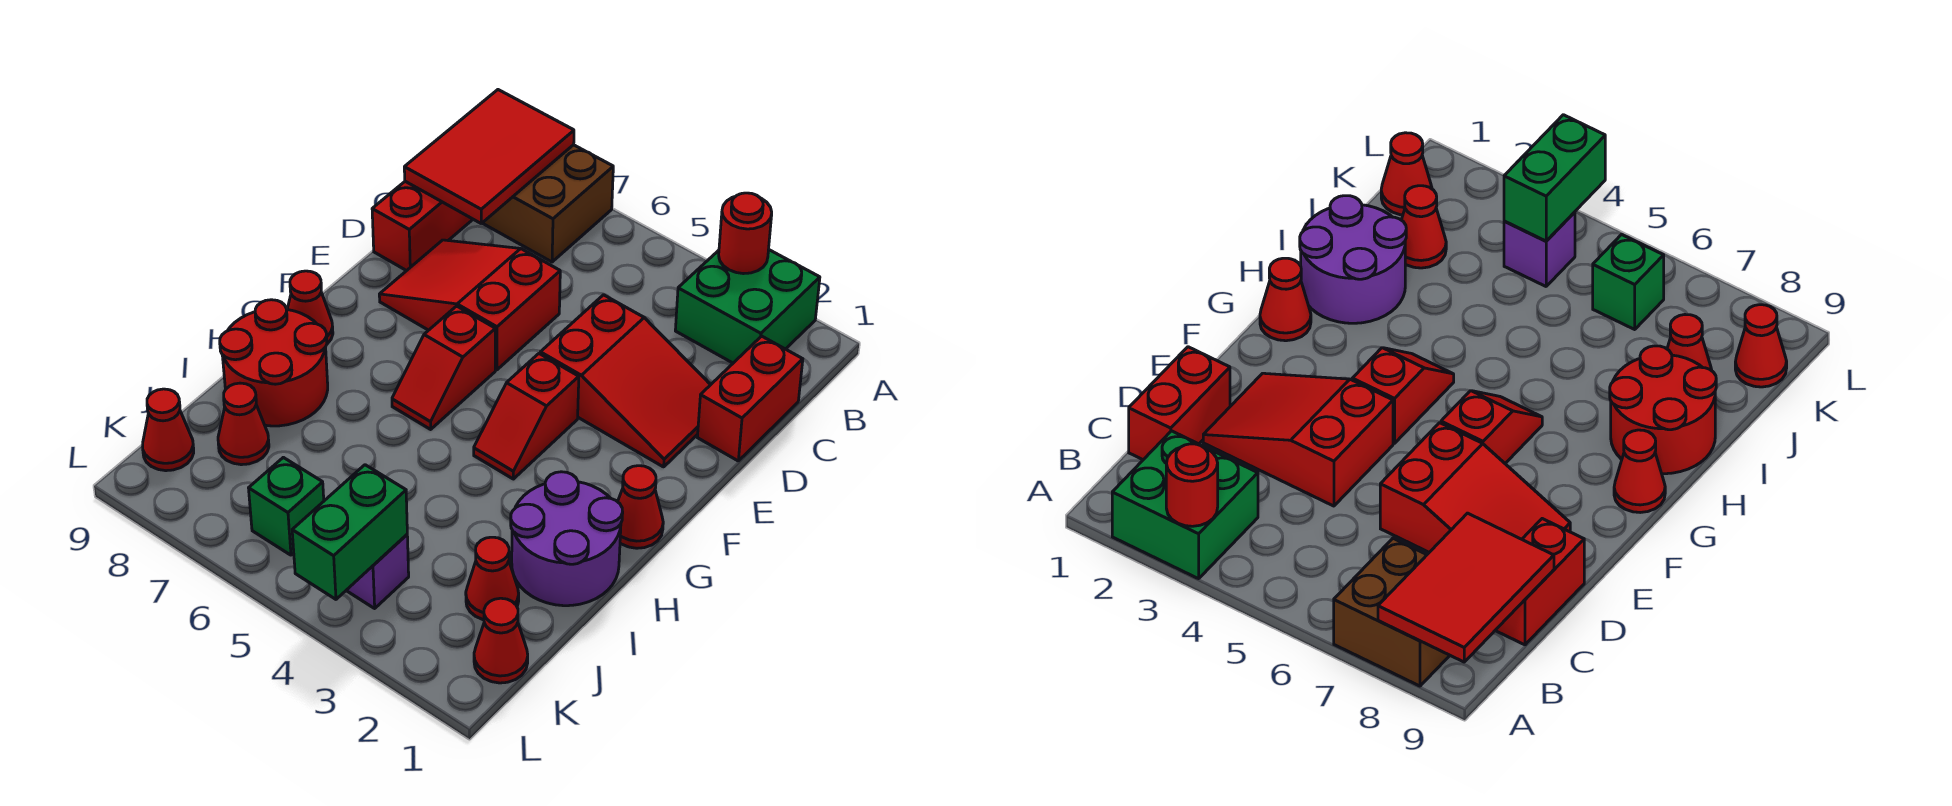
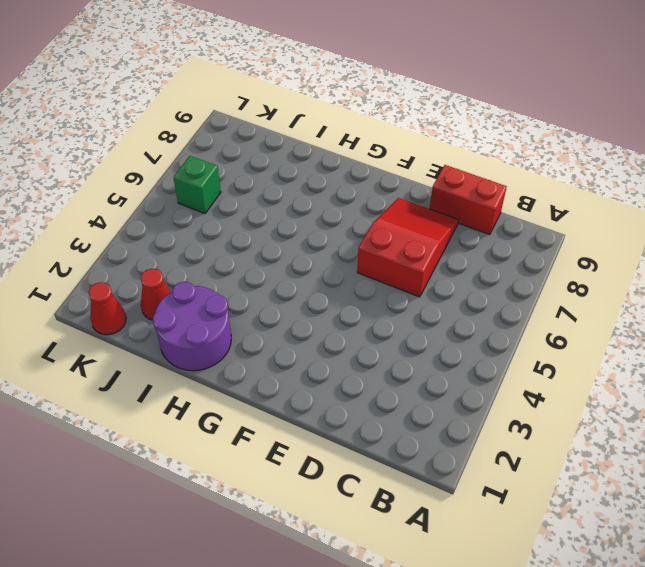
none -> green 2x2 brick [675,250,820,363]
none -> brown 2x2 brick [483,145,613,262]
none -> red 1x2 brick [697,336,803,461]

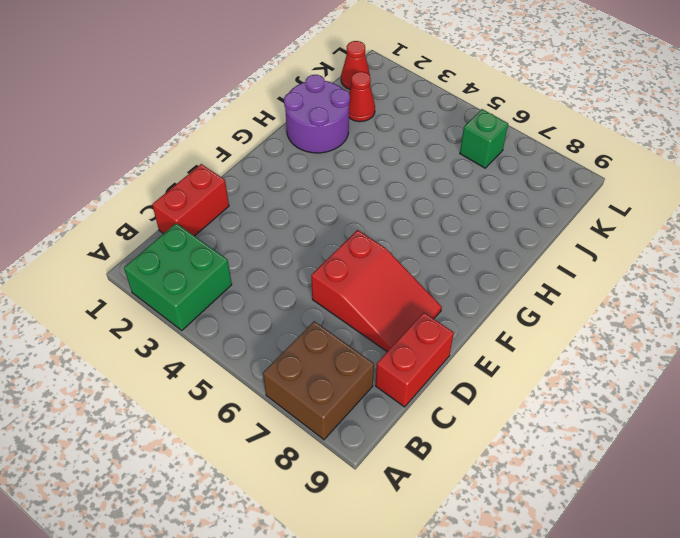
none -> red 2x3 slope [540,295,710,467]
none -> red 1x2 slope [474,354,579,479]
none -> red 1x2 slope [392,306,495,429]

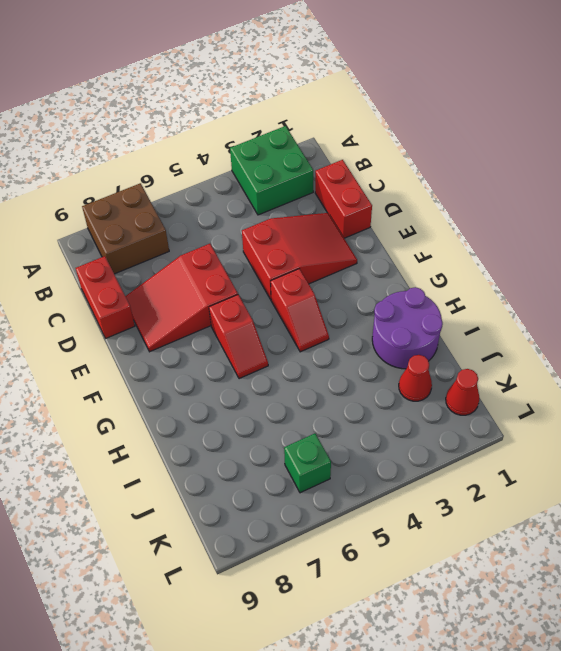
none -> red 1x1 cone [618,466,663,548]
none -> red 1x1 cone [287,271,333,344]
none -> red 2x2 round brick [220,300,328,426]

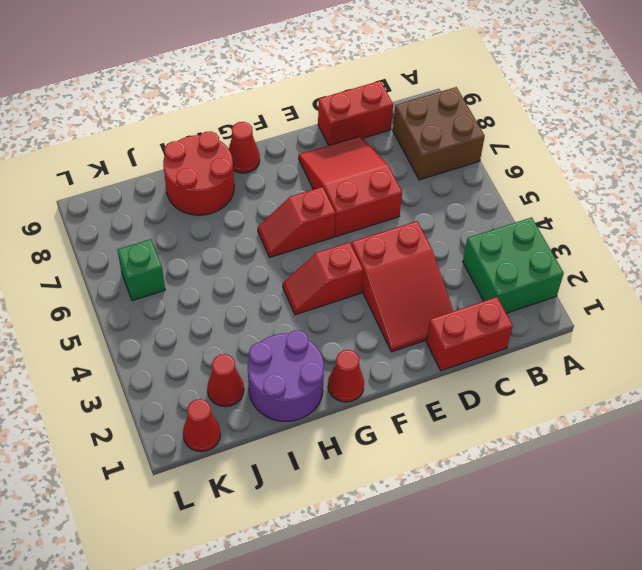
none -> red 1x1 cone [218,383,269,465]
none -> purple 1x1 brick [346,535,409,608]
none -> red 1x1 cone [143,389,194,471]

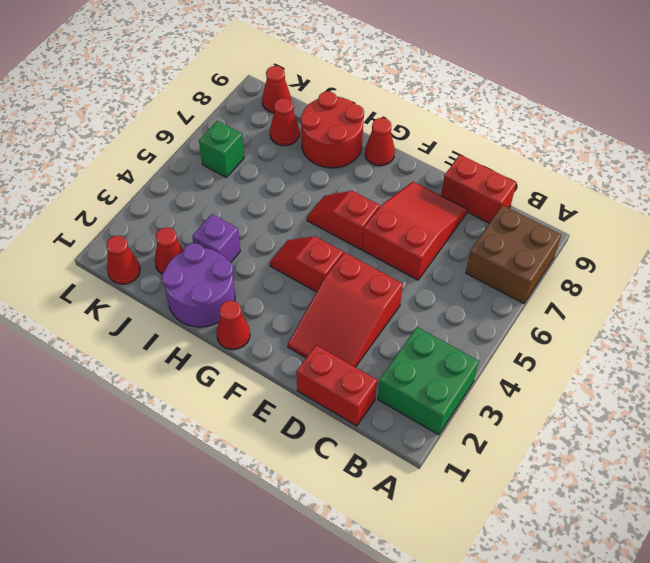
purple 1x1 brick [192,214,240,262] -> purple 1x1 brick moved to [346,535,409,608]
none -> red 1x1 round brick [719,193,772,274]
none -> red 2x3 tile [404,90,574,223]
none -> green 1x2 brick [292,465,407,599]

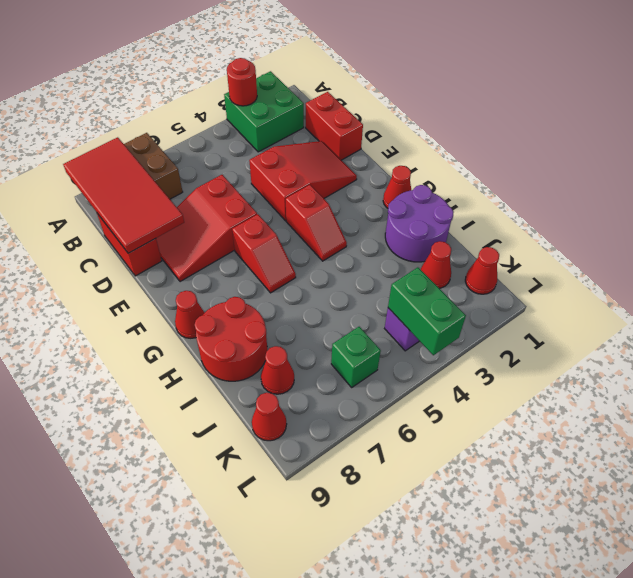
red 2x4 tile [63,137,184,253] -> red 2x3 tile [404,90,574,223]

